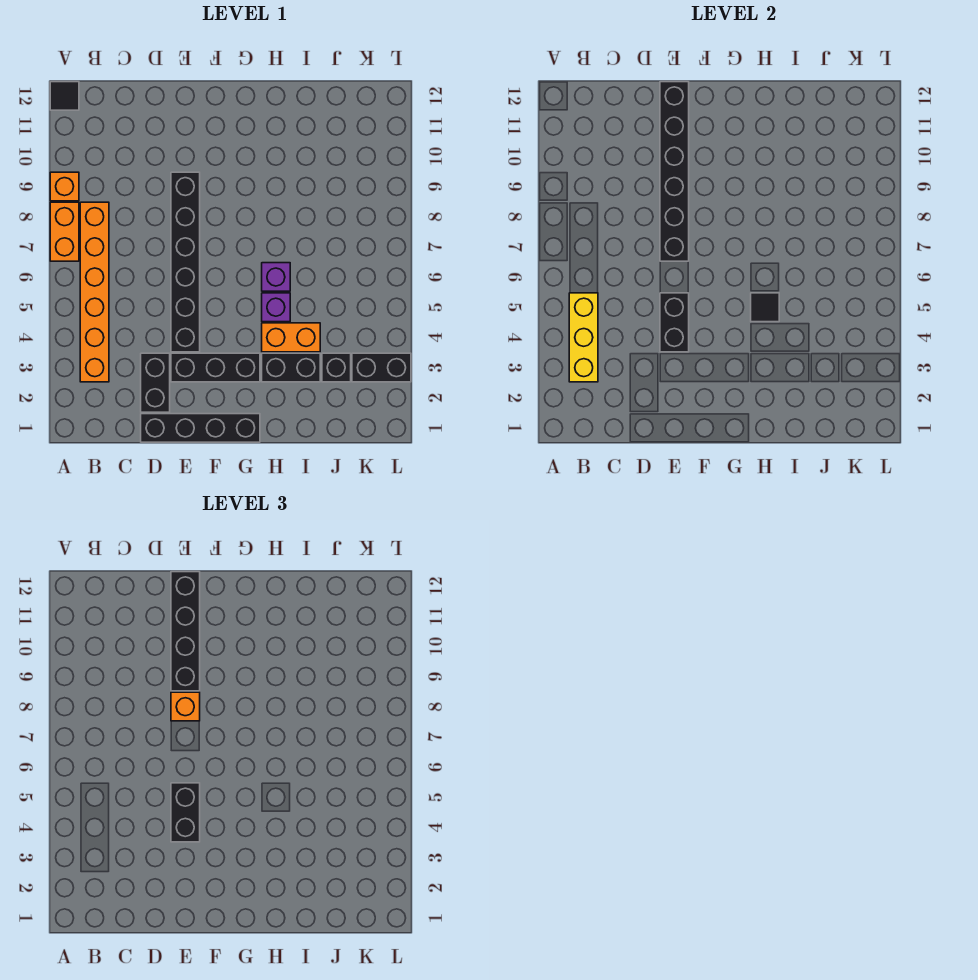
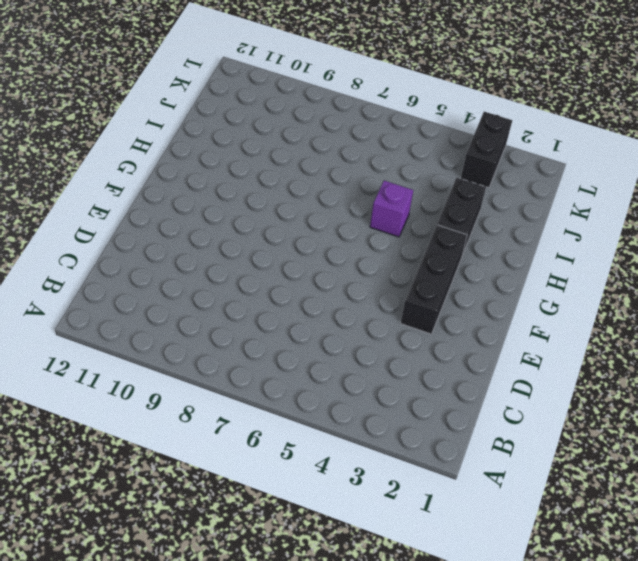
none -> orange 1x2 brick [50,202,79,261]
none -> orange 1x1 brick [50,172,79,201]
none -> black 1x1 tile [50,82,79,110]

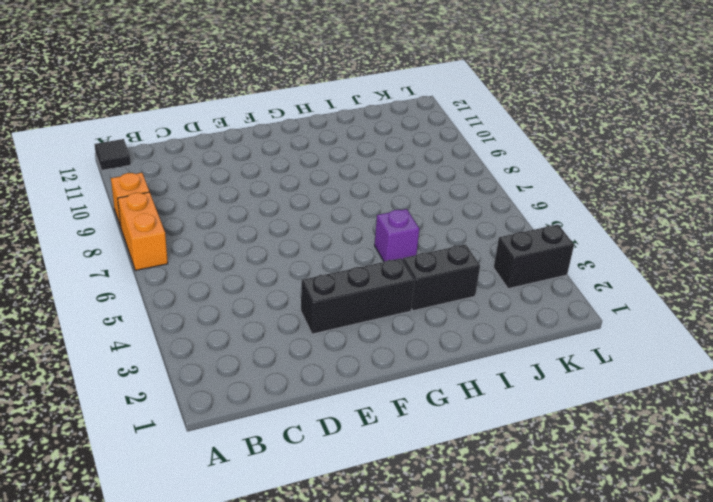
none -> orange 1x6 brick [80,202,109,382]
none -> black 1x4 brick [141,414,260,442]
none -> black 1x2 brick [141,353,170,412]

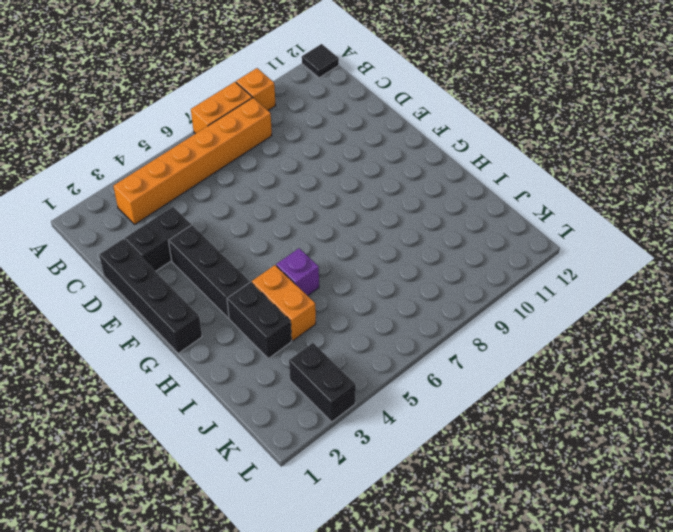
none -> black 1x6 brick [171,172,200,352]
none -> purple 1x1 brick [262,263,290,291]
none -> black 1x1 brick [322,353,351,382]

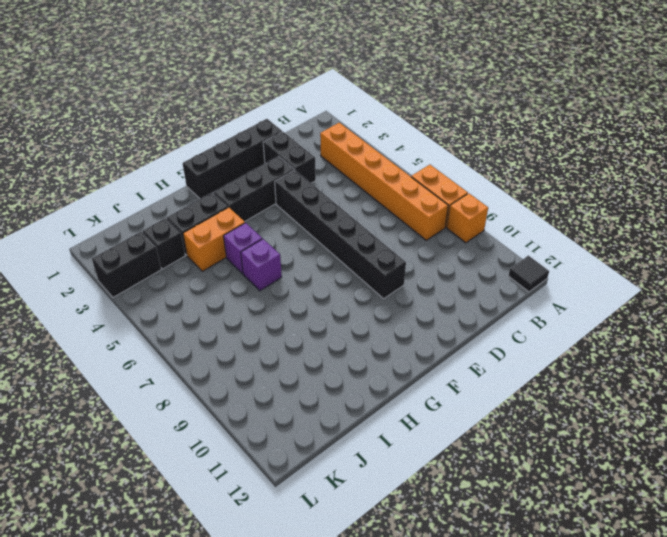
none -> yellow 1x3 brick [569,293,598,382]
none -> black 1x2 brick [660,293,689,352]
none -> black 1x6 brick [660,82,689,261]

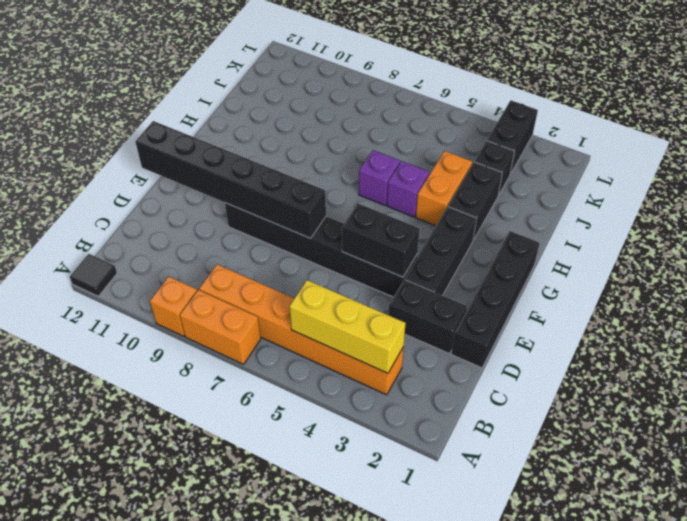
none -> black 1x1 tile [751,293,779,322]
none -> black 1x2 brick [171,783,200,842]
none -> orange 1x1 brick [171,692,200,721]

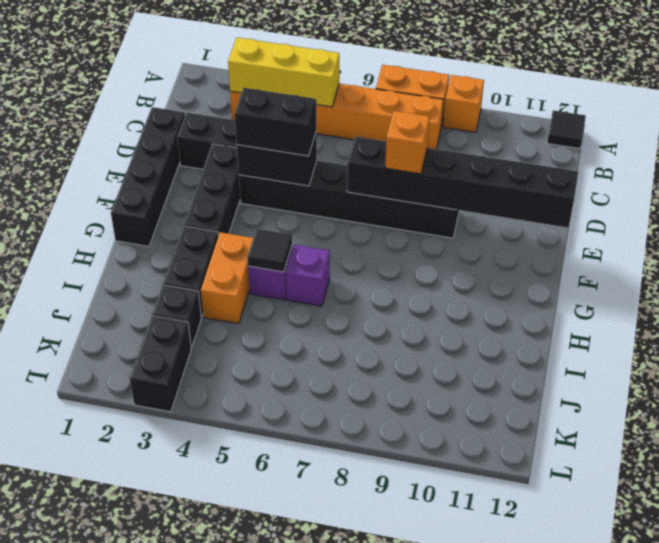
none -> black 1x4 brick [171,572,200,691]

